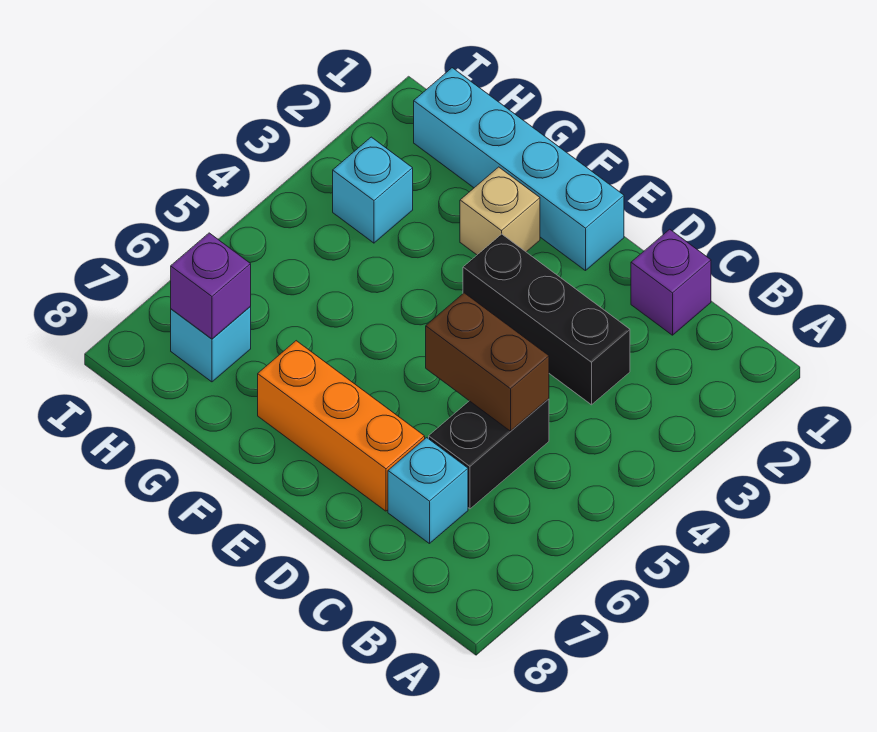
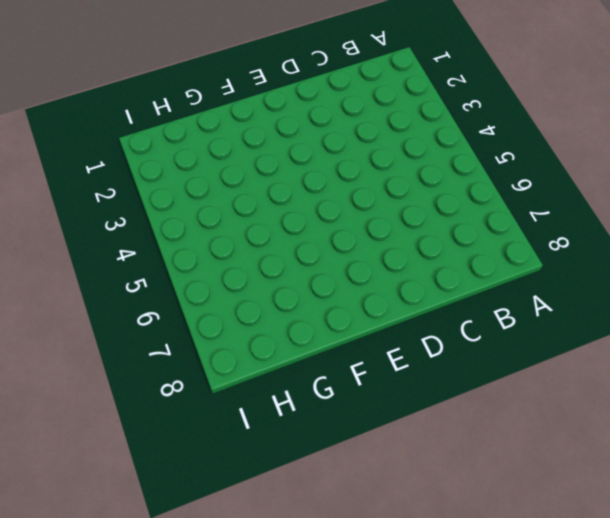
none -> purple 1x1 brick [631,229,711,335]
none -> black 1x3 brick [463,234,630,405]

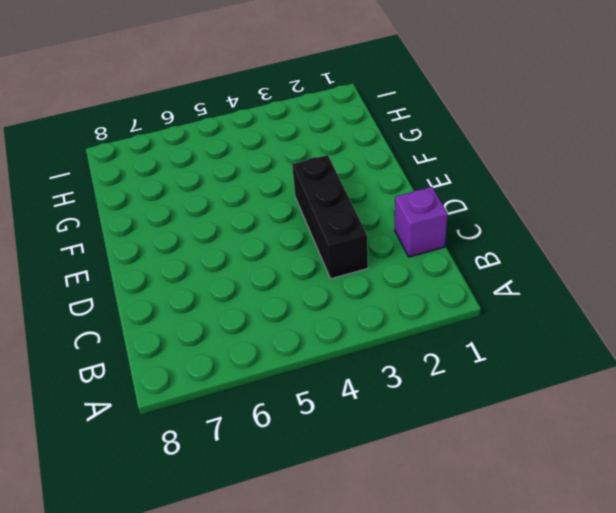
none -> black 1x2 brick [429,399,549,509]
none -> cyan 1x1 brick [388,438,468,544]

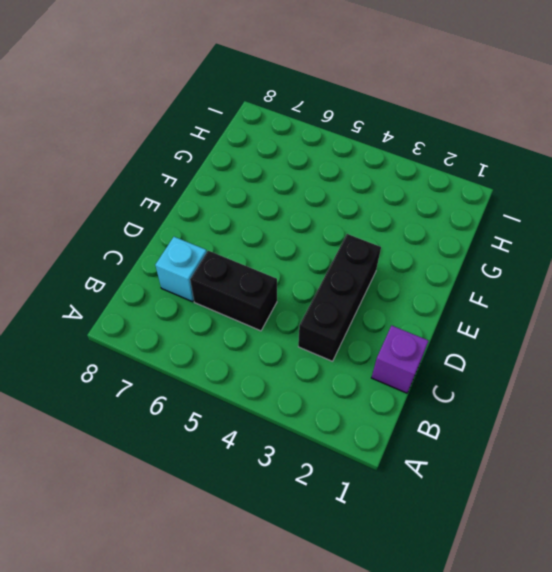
none -> orange 1x3 brick [258,341,425,511]
none -> cyan 1x4 brick [414,68,624,271]

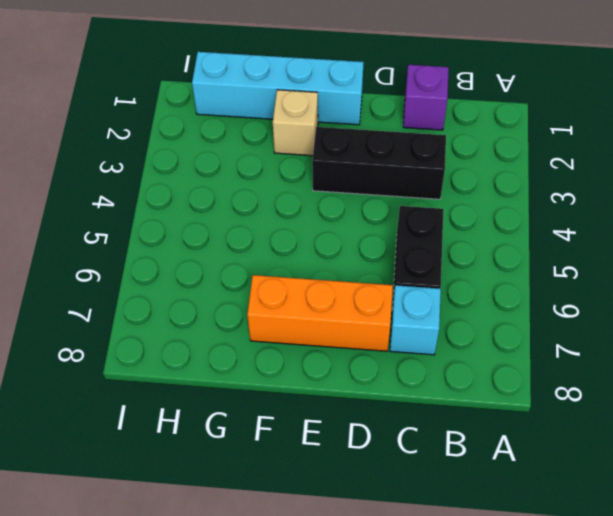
none -> cyan 1x1 brick [333,137,413,243]
none -> cyan 1x1 brick [171,307,251,382]

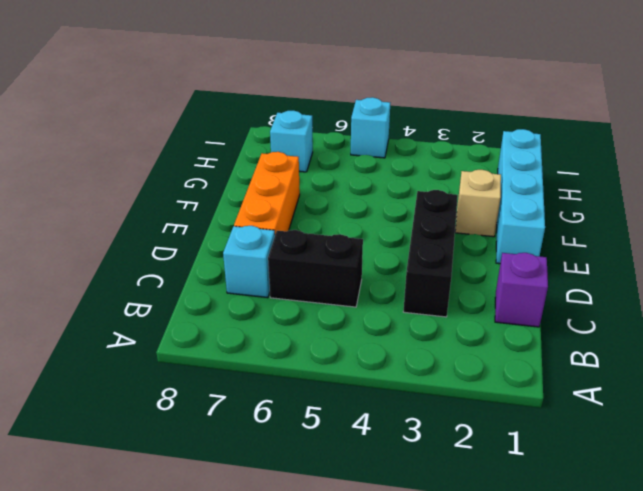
cyan 1x1 brick [351,97,390,158] -> cyan 1x1 brick moved to [333,137,413,243]
none -> brown 1x2 brick [426,293,549,431]
none -> purple 1x1 brick [171,233,251,339]

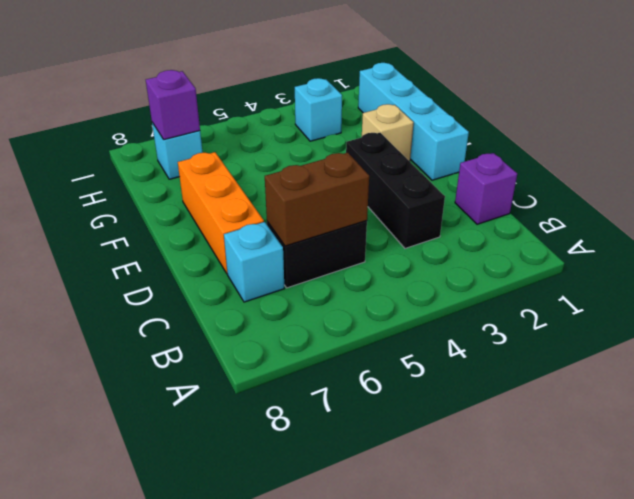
brown 1x2 brick [265,153,369,246] -> brown 1x2 brick turned to [426,293,549,431]

